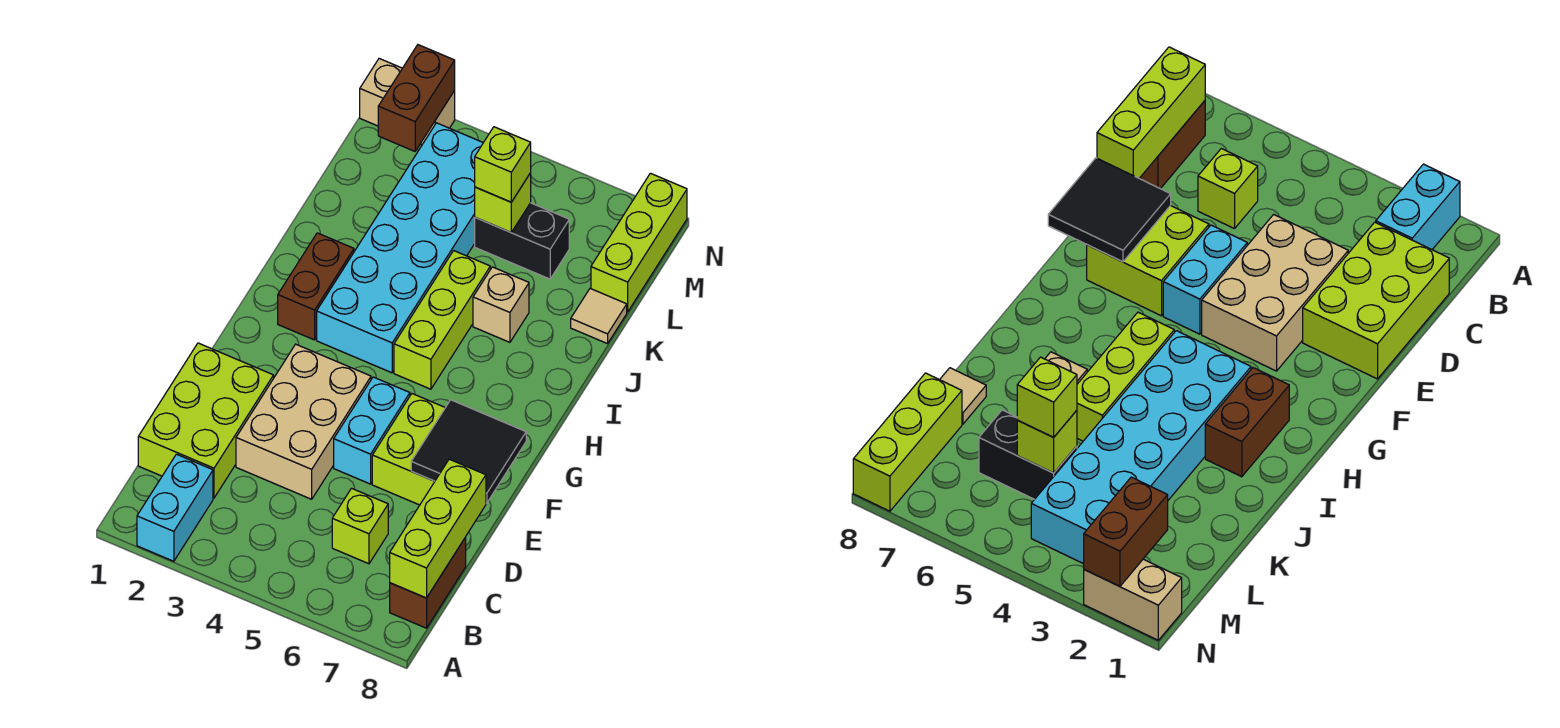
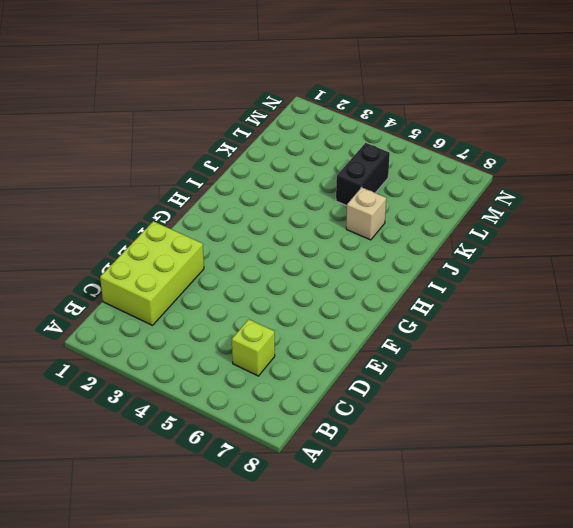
black 1x2 brick [336,143,390,206] -> black 1x2 brick turned to [475,203,569,279]
none -> cyan 1x2 brick [137,454,213,561]
none -> brown 1x2 brick [390,537,466,628]
none -> tan 2x3 brick [236,344,371,499]

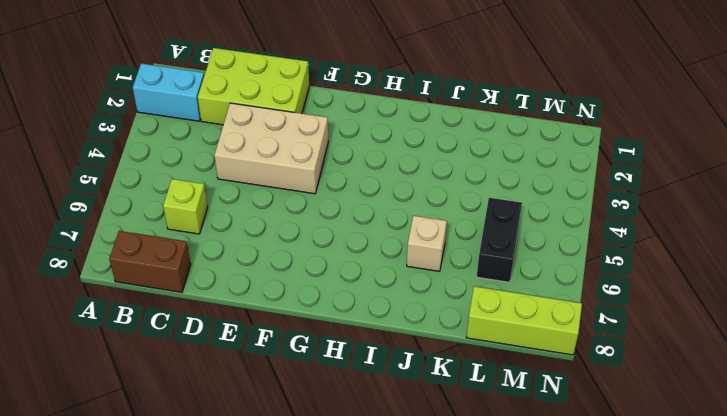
none -> cyan 1x2 brick [334,377,410,484]
none -> lime 2x2 brick [372,394,445,505]
none -> brown 1x2 brick [278,233,354,340]

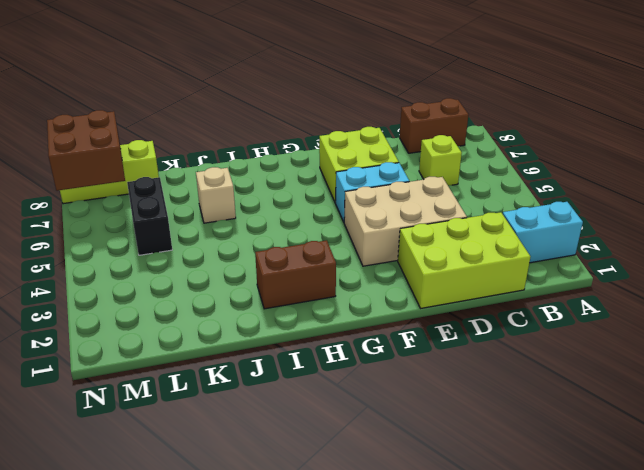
brown 2x2 brick [47,110,125,191] -> none
none -> cyan 2x6 brick [317,123,483,373]
none -> lime 1x3 brick [394,251,490,389]
none -> tan 1x1 tile [571,289,627,344]

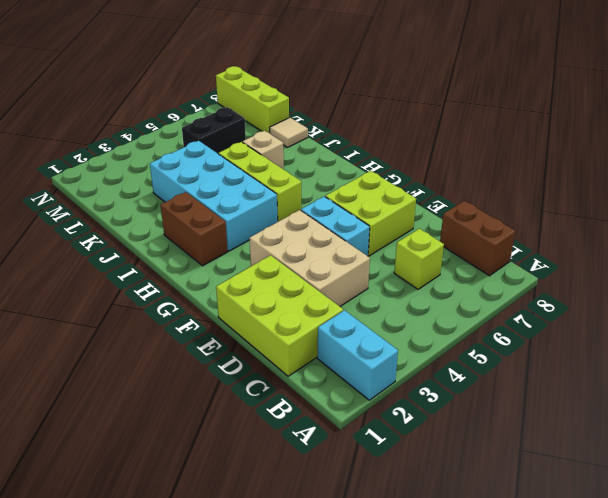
cyan 2x4 brick [150,141,278,251] -> cyan 2x6 brick [317,123,483,373]
none -> tan 1x2 brick [360,59,455,145]
none -> lime 1x3 brick [390,459,486,598]
none -> black 2x2 tile [411,400,526,503]

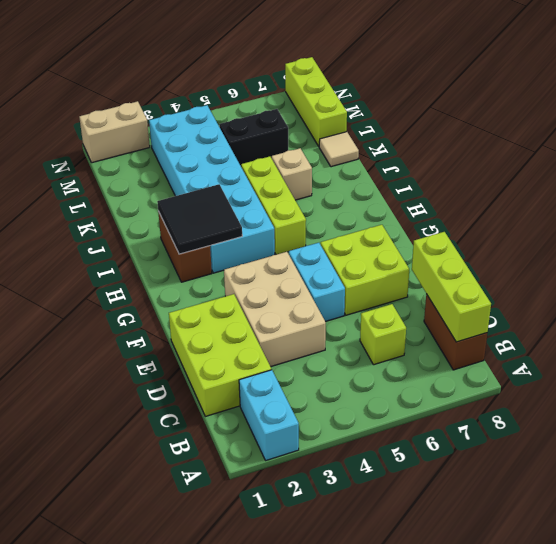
black 2x2 tile [157,184,242,254] -> black 2x2 tile moved to [411,400,526,503]
none -> lime 1x1 brick [475,173,531,232]
none -> brown 1x2 brick [378,45,455,151]
none -> lime 1x1 brick [475,127,531,202]

